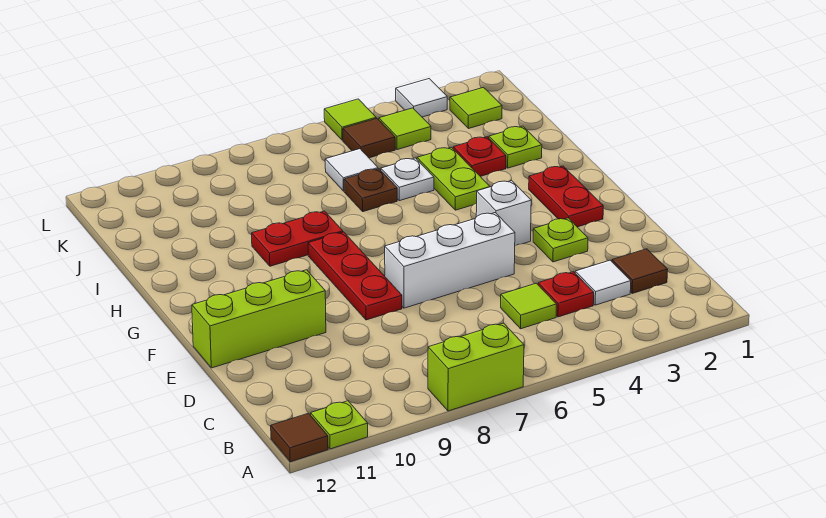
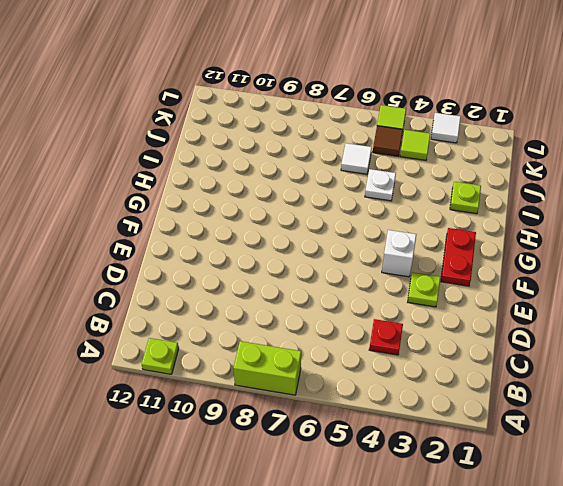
none -> brown 1x1 tile [271,413,328,462]
none -> brown 1x1 tile [612,249,668,294]
none -> white 1x1 tile [575,260,631,305]

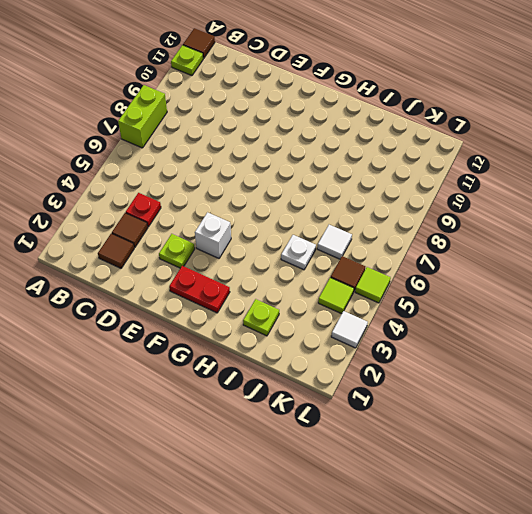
brown 1x1 tile [112,213,148,248] -> white 1x1 tile [575,260,631,305]
none -> lime 1x1 tile [501,283,557,329]
none -> white 1x3 brick [385,213,515,308]
none -> red 1x3 plate [308,232,402,320]

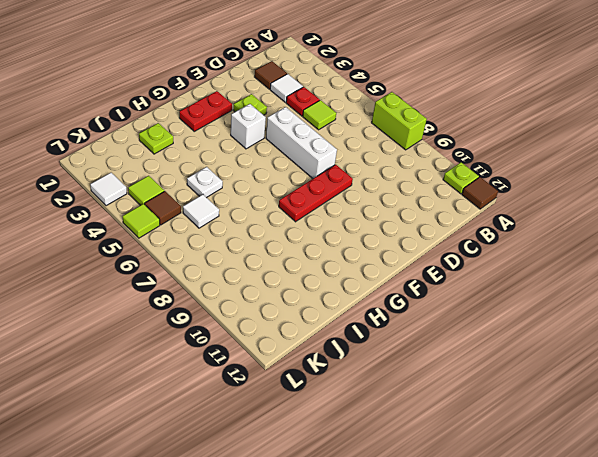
none -> lime 1x3 brick [192,270,326,368]
none -> lime 1x2 plate [417,147,490,210]
none -> red 1x2 plate [252,211,343,266]

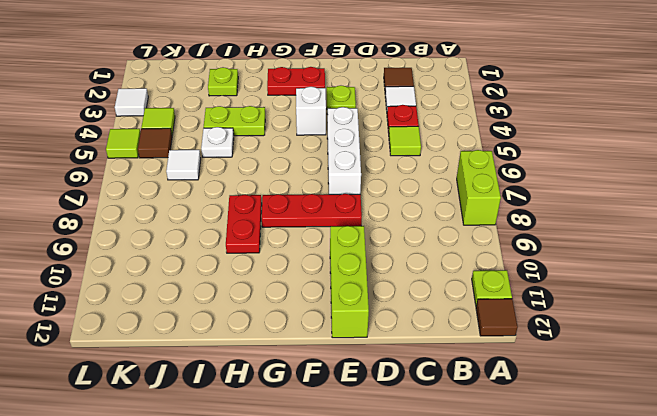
none -> red 1x1 plate [453,137,506,176]
none -> brown 1x1 plate [344,169,397,212]
none -> lime 1x1 tile [450,87,502,129]

